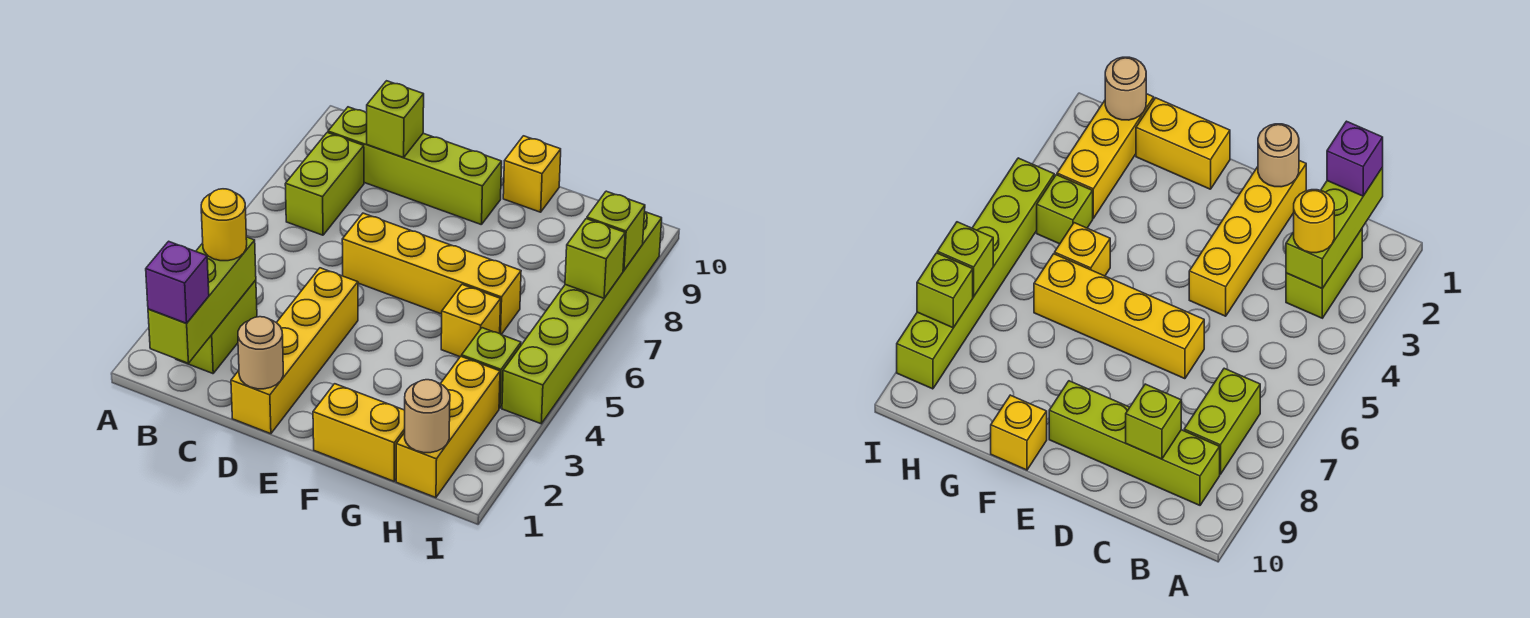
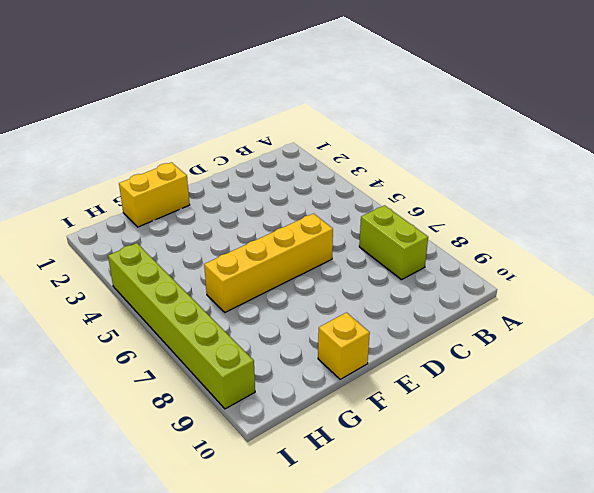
none -> lime 1x2 brick [176,280,257,374]
none -> lime 1x4 brick [328,107,502,225]
none -> yellow 1x4 brick [231,268,358,434]

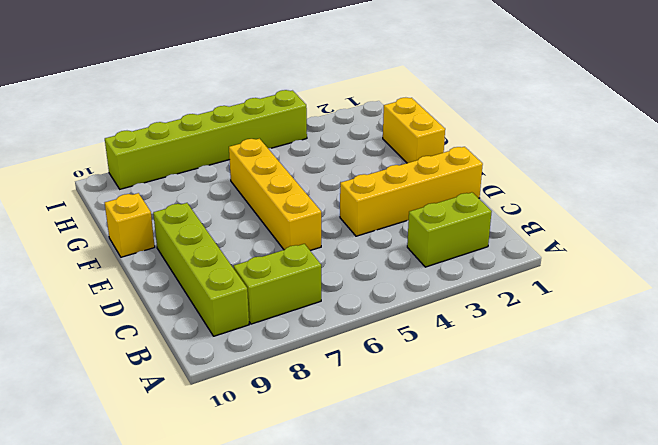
none -> yellow 1x1 brick [441,284,501,357]
none -> yellow 1x3 brick [396,356,500,498]
none -> lime 1x1 brick [462,328,521,408]

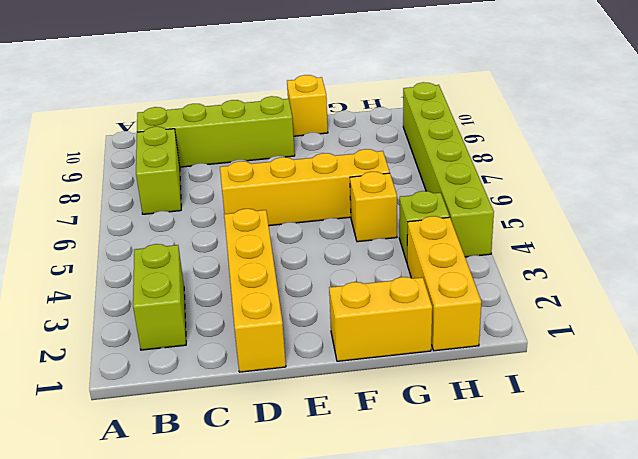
none -> lime 1x3 brick [148,237,256,363]
none -> lime 1x1 brick [367,81,424,157]
none -> tan 1x1 round brick [238,317,283,389]

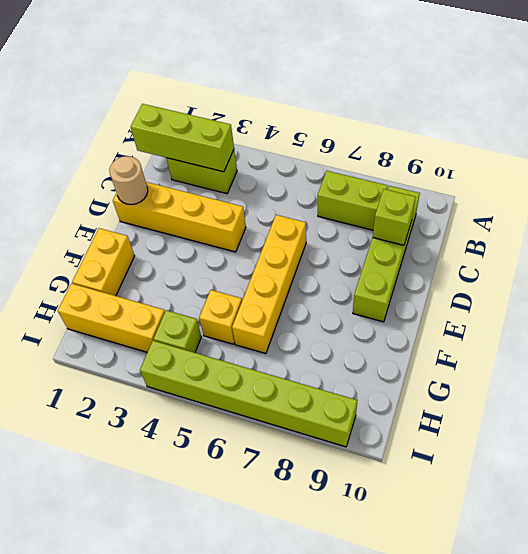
none -> yellow 1x1 brick [503,136,561,212]
none -> tan 1x1 round brick [405,380,450,453]
none -> lime 1x1 brick [565,219,625,298]

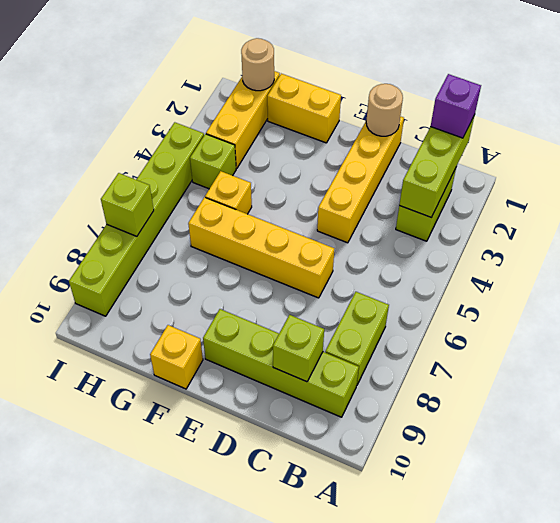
none -> lime 1x1 brick [587,191,645,270]
none -> yellow 1x1 round brick [201,189,247,261]

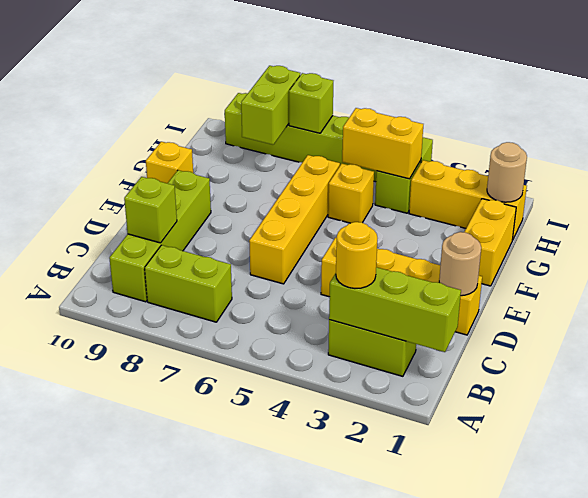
yellow 1x2 brick [342,108,423,179] -> none
lime 1x2 brick [241,66,300,145] -> lime 1x1 brick [587,191,645,270]
none -> purple 1x1 brick [146,241,209,323]

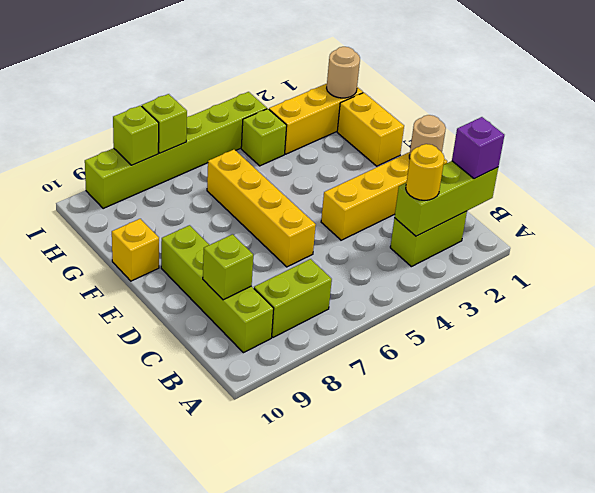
none -> yellow 1x1 brick [441,284,501,357]

